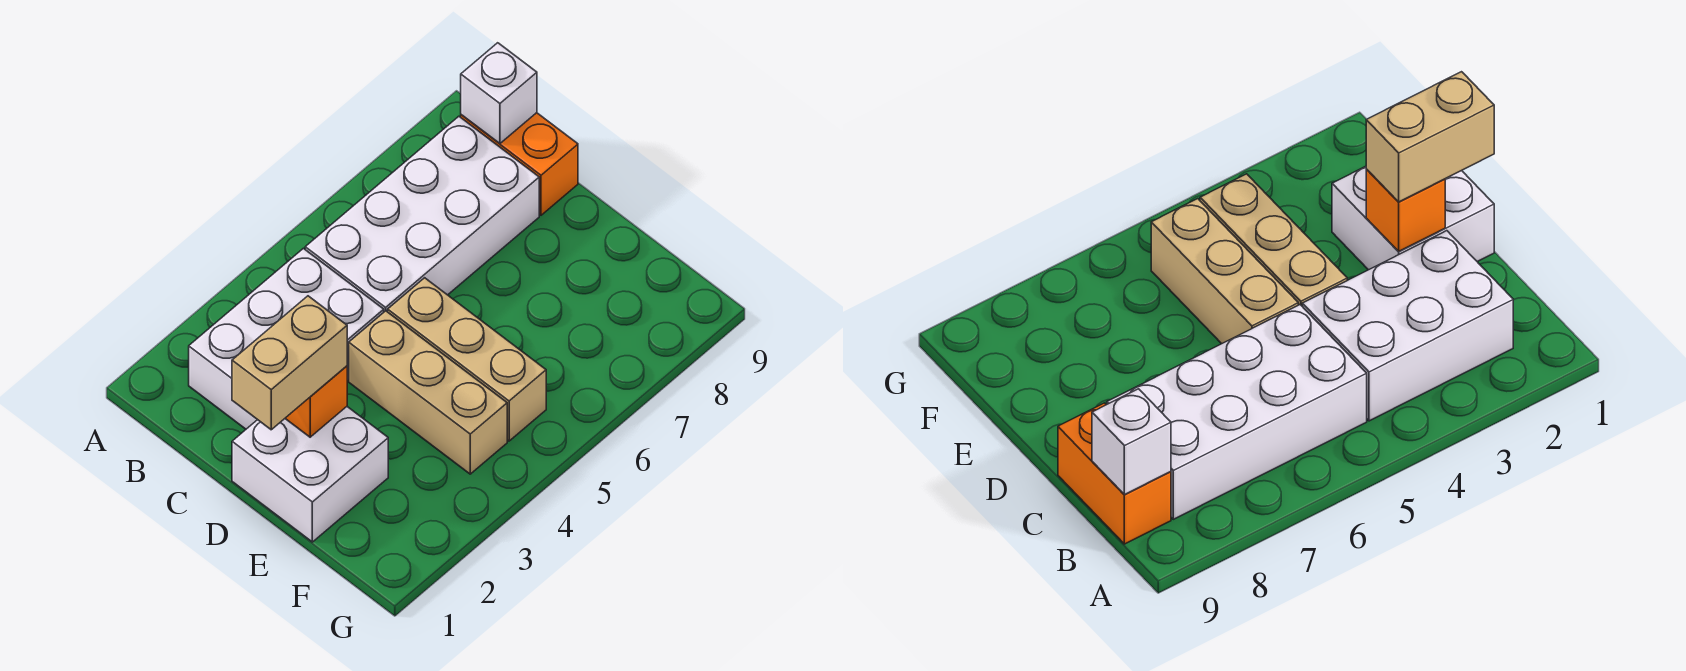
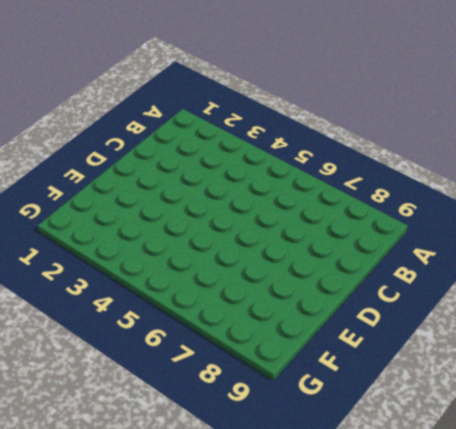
none -> white 2x3 brick [189,248,384,429]
none -> white 2x4 brick [305,116,539,312]

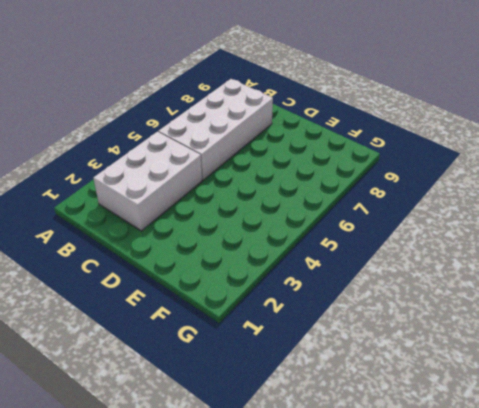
none -> orange 1x2 brick [461,113,578,215]
none -> white 2x2 brick [232,407,388,542]

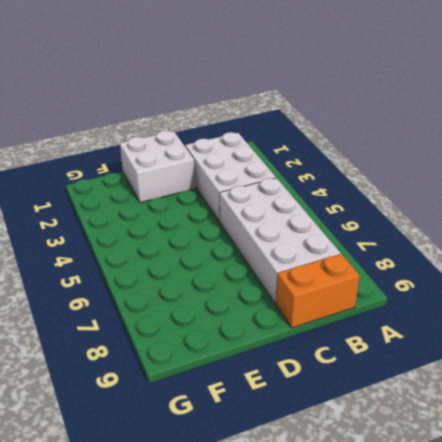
none -> tan 1x3 brick [349,311,507,474]
none -> tan 1x3 brick [388,278,546,441]

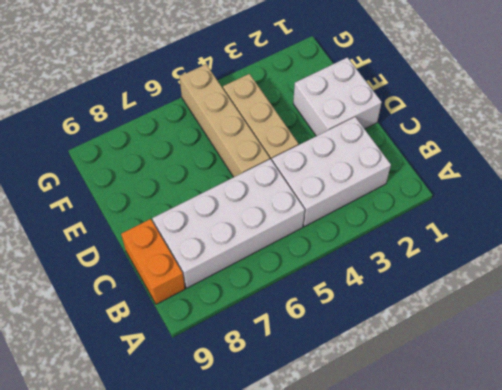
tan 1x4 brick [180,64,270,177] -> tan 1x3 brick [388,278,546,441]
none -> white 1x1 brick [461,43,537,144]
none -> orange 1x1 brick [285,366,347,437]

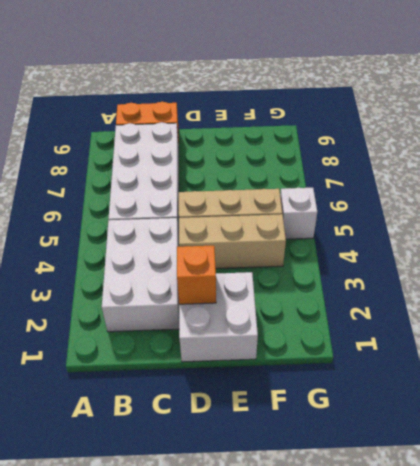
white 1x1 brick [280,188,317,239] -> white 1x1 brick moved to [461,43,537,144]
none -> tan 1x2 brick [232,296,347,430]

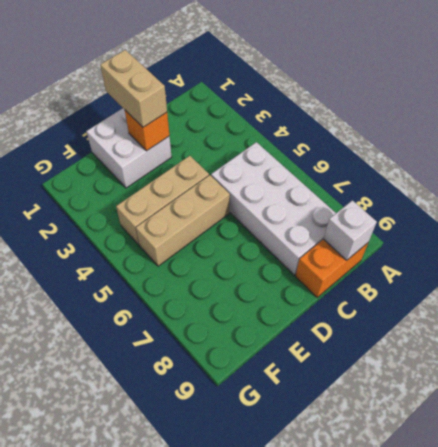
none -> white 2x3 brick [189,248,384,429]

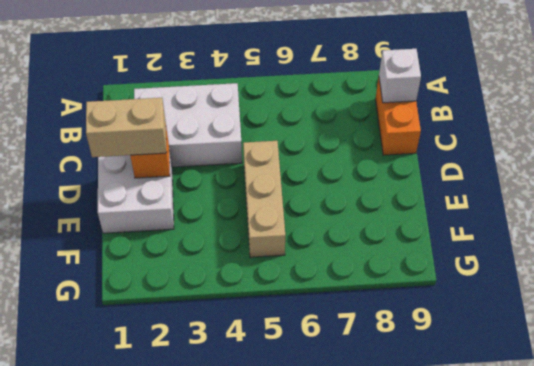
none -> white 2x4 brick [305,116,539,312]
none -> tan 1x3 brick [349,311,507,474]

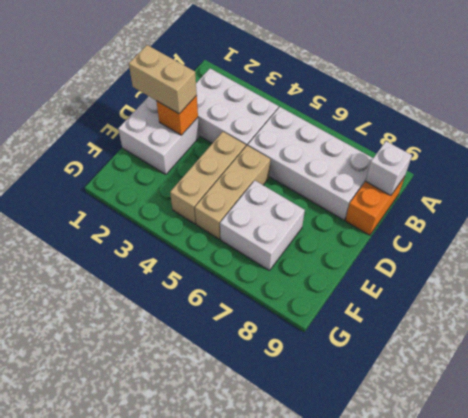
white 2x2 brick [220,181,305,271] -> none

